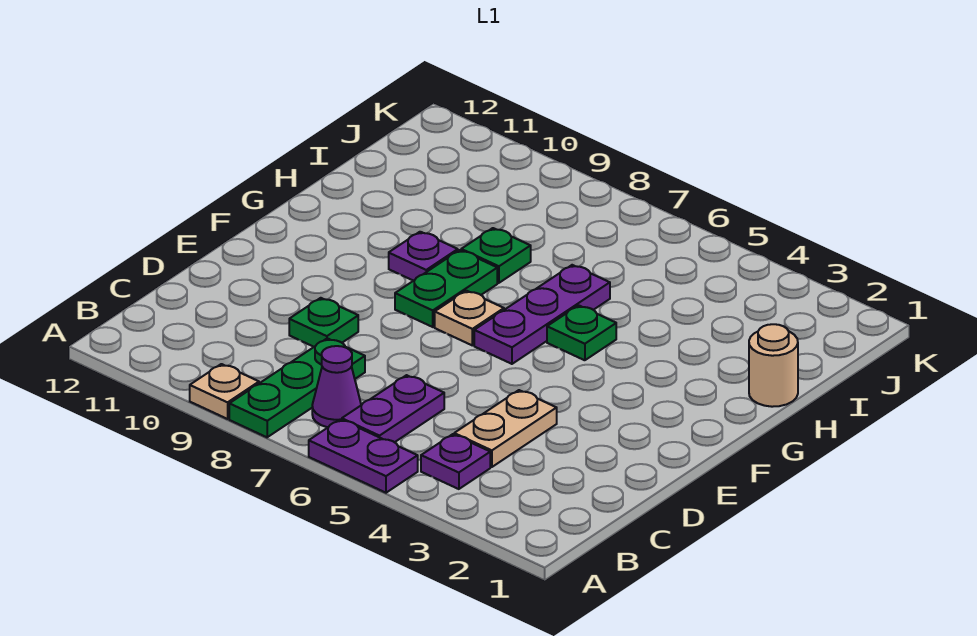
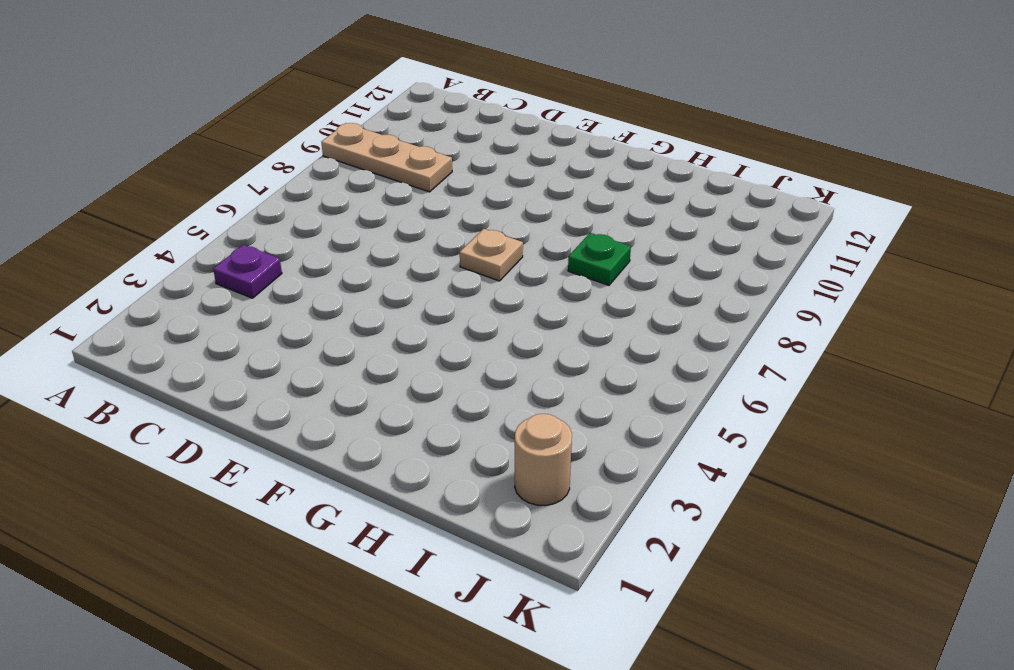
tan 1x3 plate [321,123,452,192] -> tan 1x1 plate [190,364,259,419]
tan 1x1 round brick [515,414,572,506] -> tan 1x1 round brick moved to [749,324,798,407]
none -> purple 1x2 plate [309,419,418,493]
none -> green 1x3 plate [229,338,365,437]
none -> purple 1x2 plate [342,375,444,442]

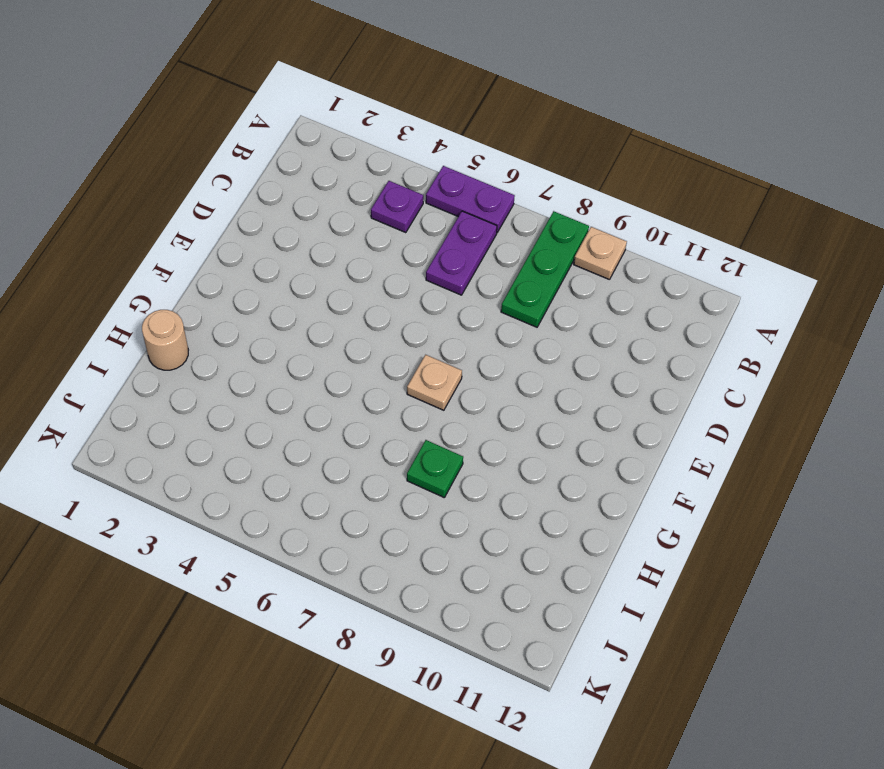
none -> purple 1x1 cone [312,346,361,427]
none -> tan 1x2 plate [454,390,557,467]
none -> green 1x1 plate [289,298,358,347]

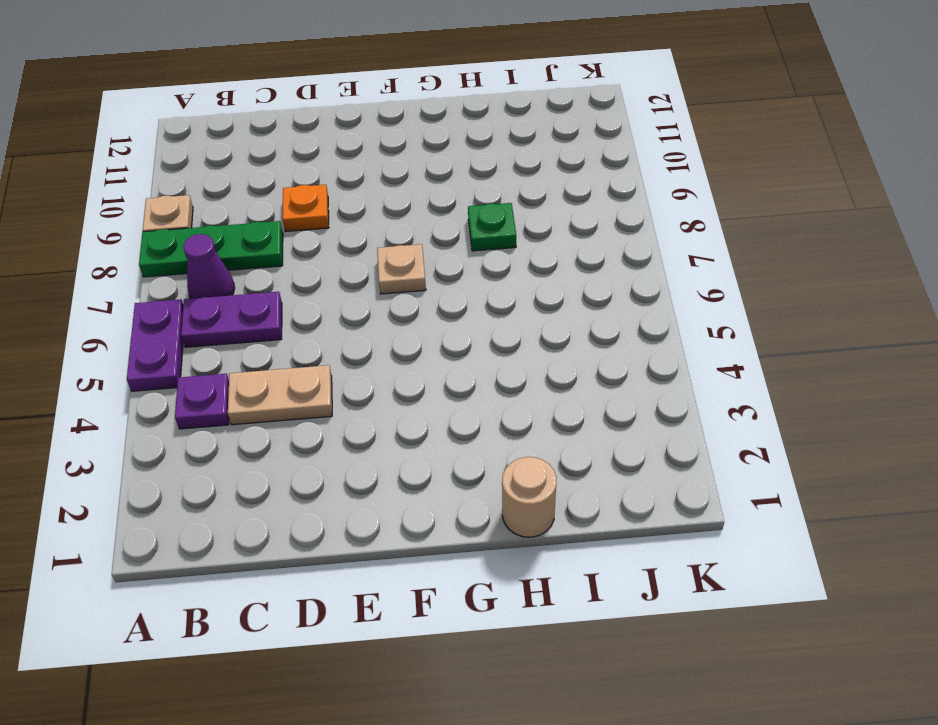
orange 1x1 plate [283,185,329,232] -> green 1x1 plate [289,298,358,347]
none -> purple 1x3 plate [474,265,610,364]
none -> green 1x2 plate [395,250,497,327]
none -> green 1x1 plate [547,305,616,360]

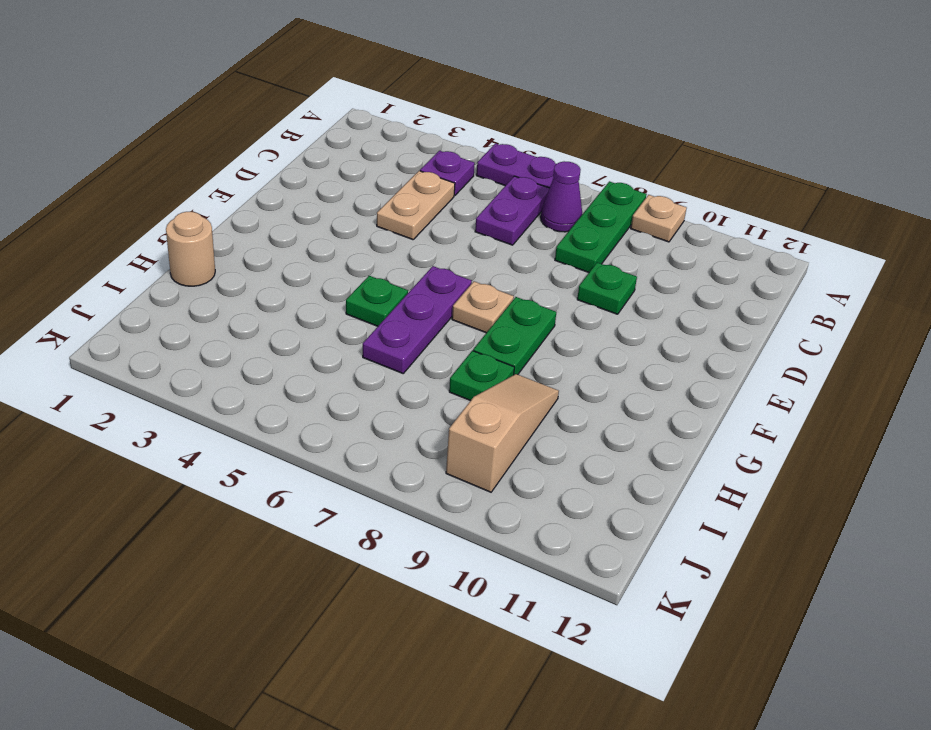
tan 1x3 slope [446,374,559,492] -> none
none -> purple 1x1 plate [389,232,458,281]

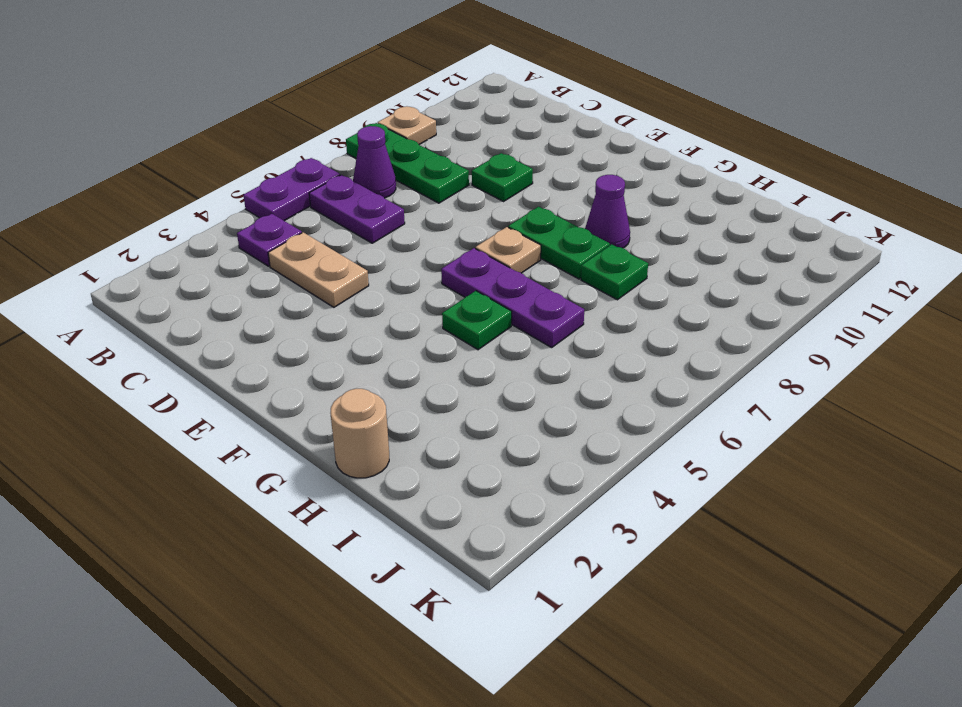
purple 1x1 cone [585,175,630,248] -> purple 1x1 plate [389,232,458,281]

